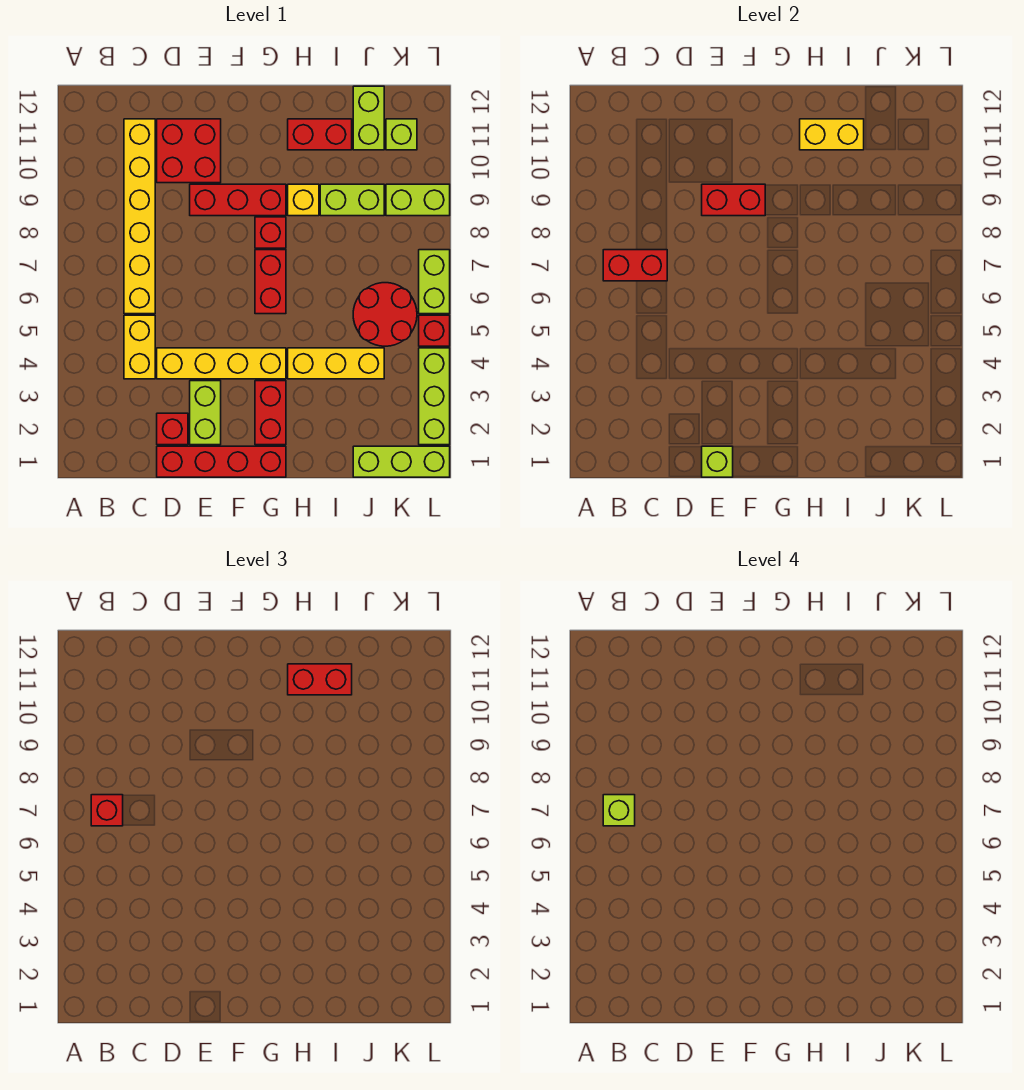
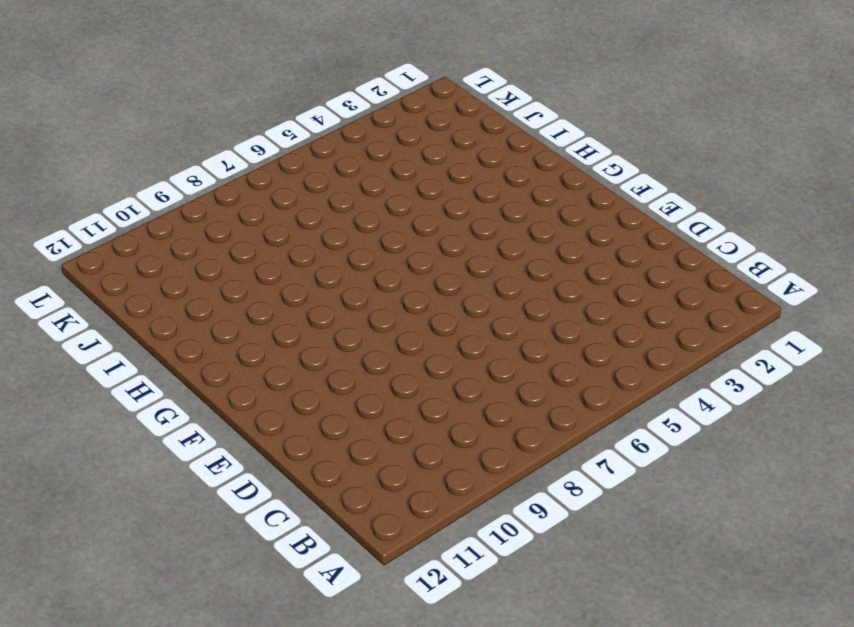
none -> yellow 1x2 brick [124,315,155,379]
none -> yellow 1x6 brick [124,119,155,314]
none -> red 1x4 brick [157,446,286,477]
none -> red 1x1 brick [157,413,188,445]

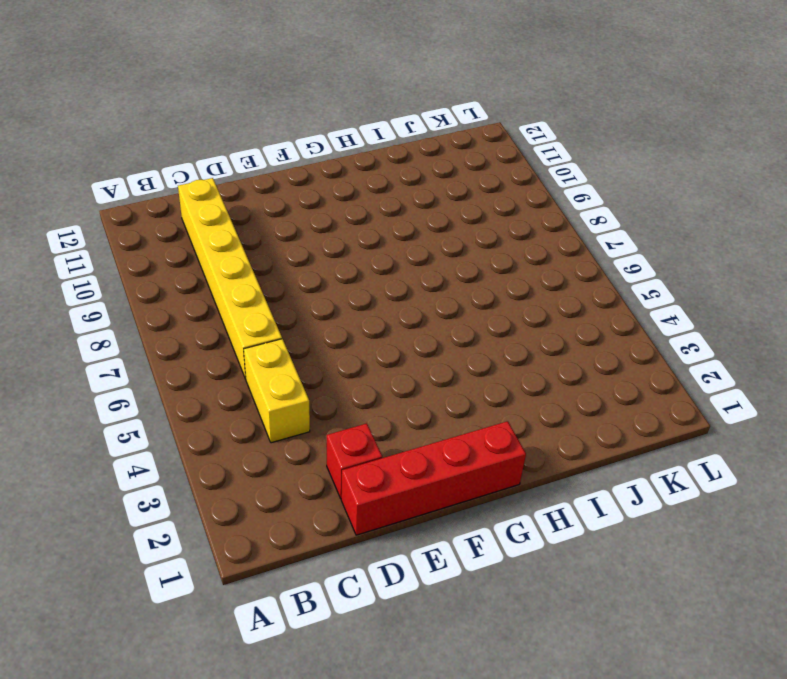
none -> yellow 1x4 brick [157,348,286,379]
none -> red 2x2 brick [157,119,221,183]
none -> lime 1x2 brick [190,381,221,445]
none -> red 1x3 brick [190,184,286,216]

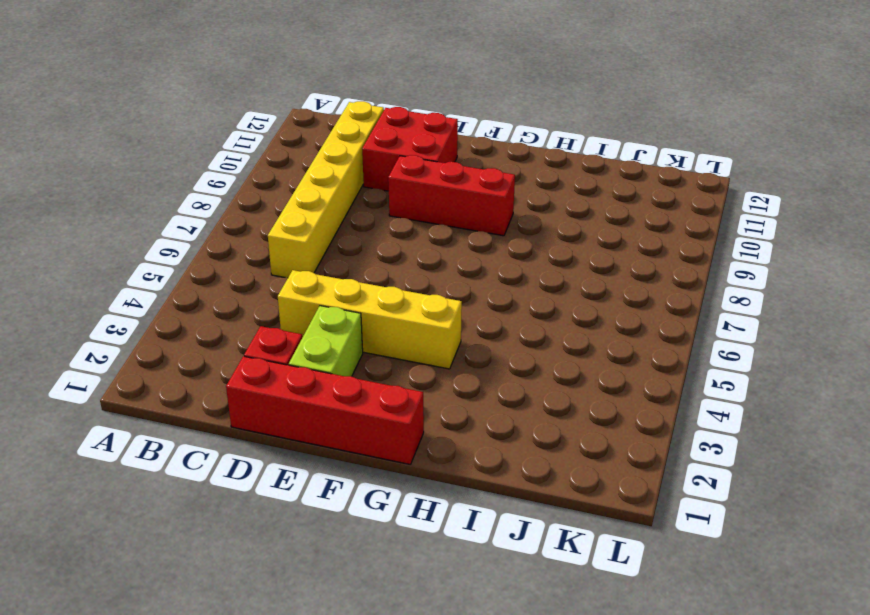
none -> yellow 1x2 brick [124,315,155,379]
none -> red 1x2 brick [255,381,286,445]
none -> red 1x2 brick [255,250,286,314]
none -> red 1x1 brick [255,217,286,248]

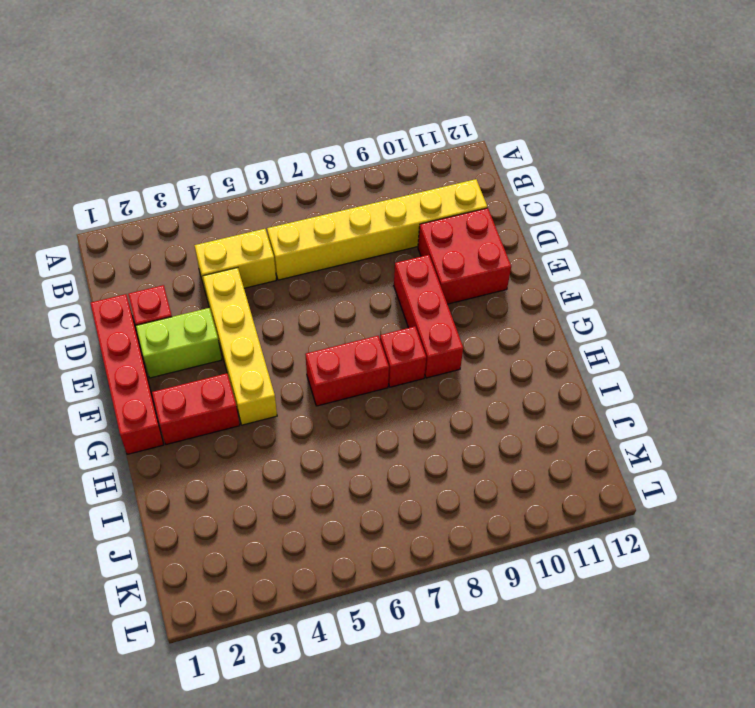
none -> yellow 1x3 brick [288,348,384,379]
none -> yellow 1x1 brick [288,184,319,216]
none -> red 1x2 brick [288,119,352,150]
none -> lime 1x2 brick [320,184,384,216]

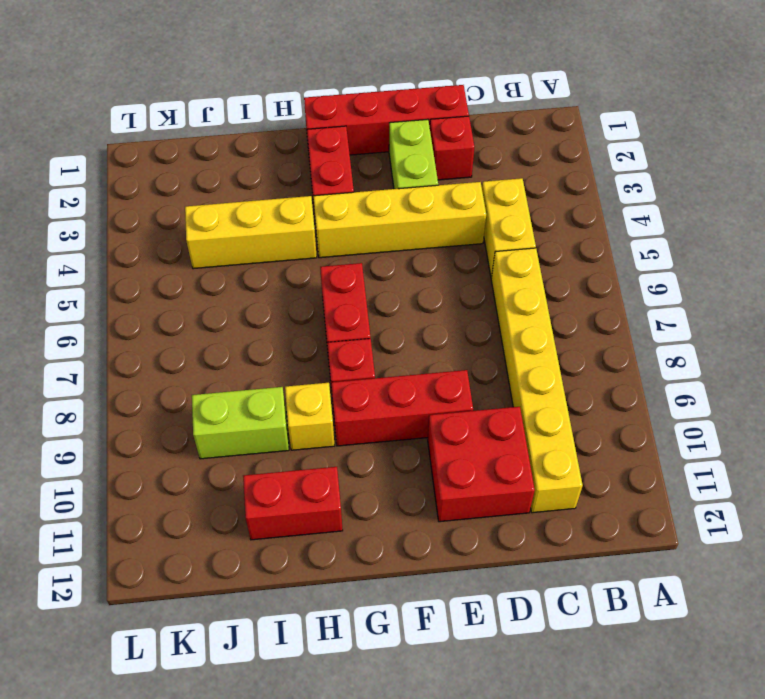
none -> lime 1x3 brick [353,446,450,477]
none -> red 2x2 round brick [353,283,417,346]
none -> lime 1x2 brick [353,86,384,150]
none -> lime 1x2 brick [386,184,450,216]

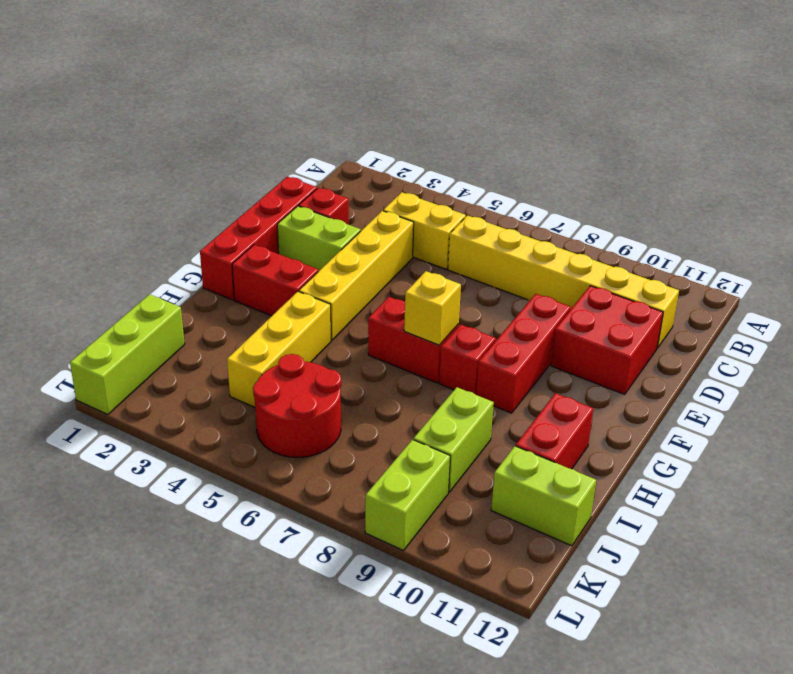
yellow 1x1 brick [404,271,461,345] -> yellow 1x1 brick moved to [288,184,319,216]
none -> lime 1x1 brick [386,119,417,150]
none -> lime 1x3 brick [419,348,450,445]
none -> red 1x1 brick [419,315,450,346]
none -> lime 1x2 brick [419,250,450,314]

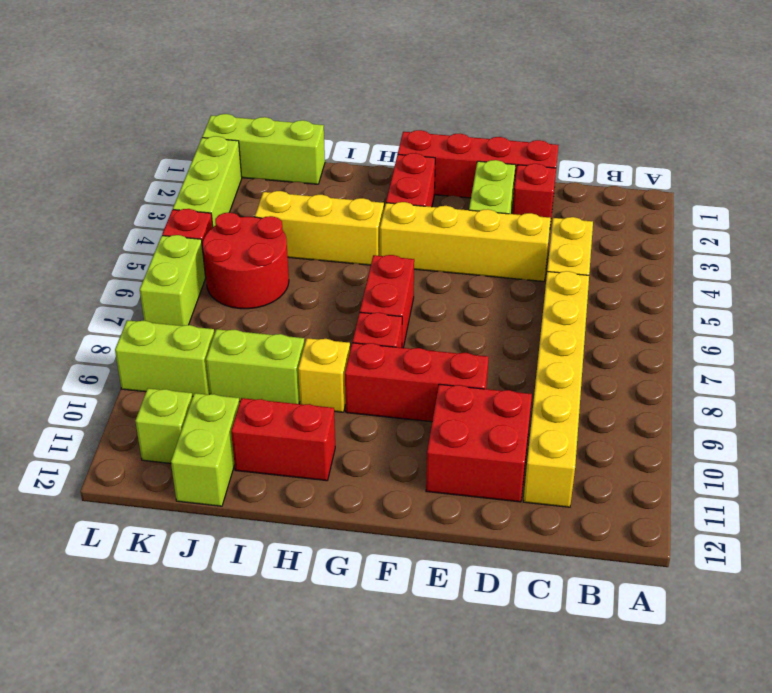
none -> red 1x2 brick [603,250,667,281]
none -> lime 1x1 brick [702,446,733,477]
none -> red 1x2 brick [702,184,765,216]
none -> yellow 1x2 brick [800,119,864,150]

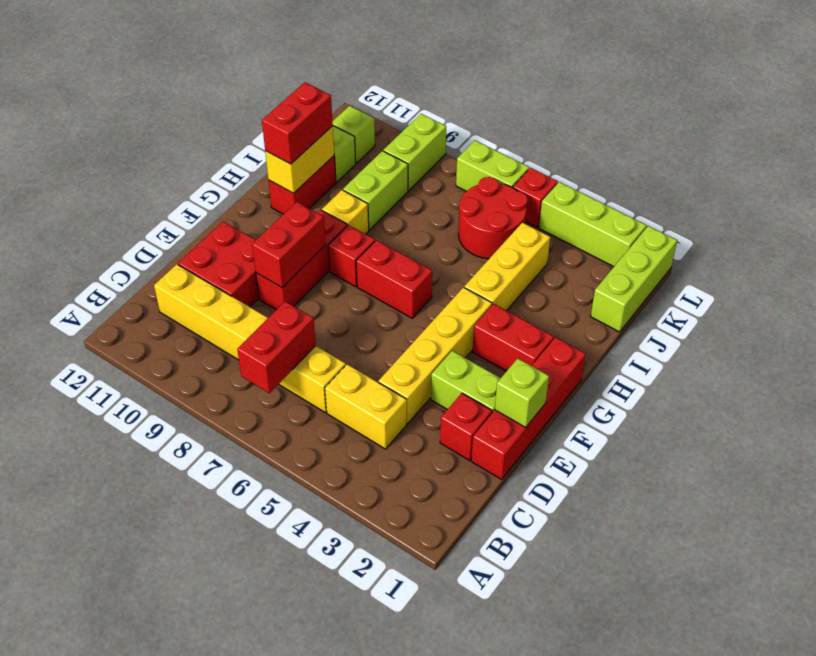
none -> red 1x1 brick [91,795,123,826]
none -> lime 1x1 brick [603,795,635,826]

